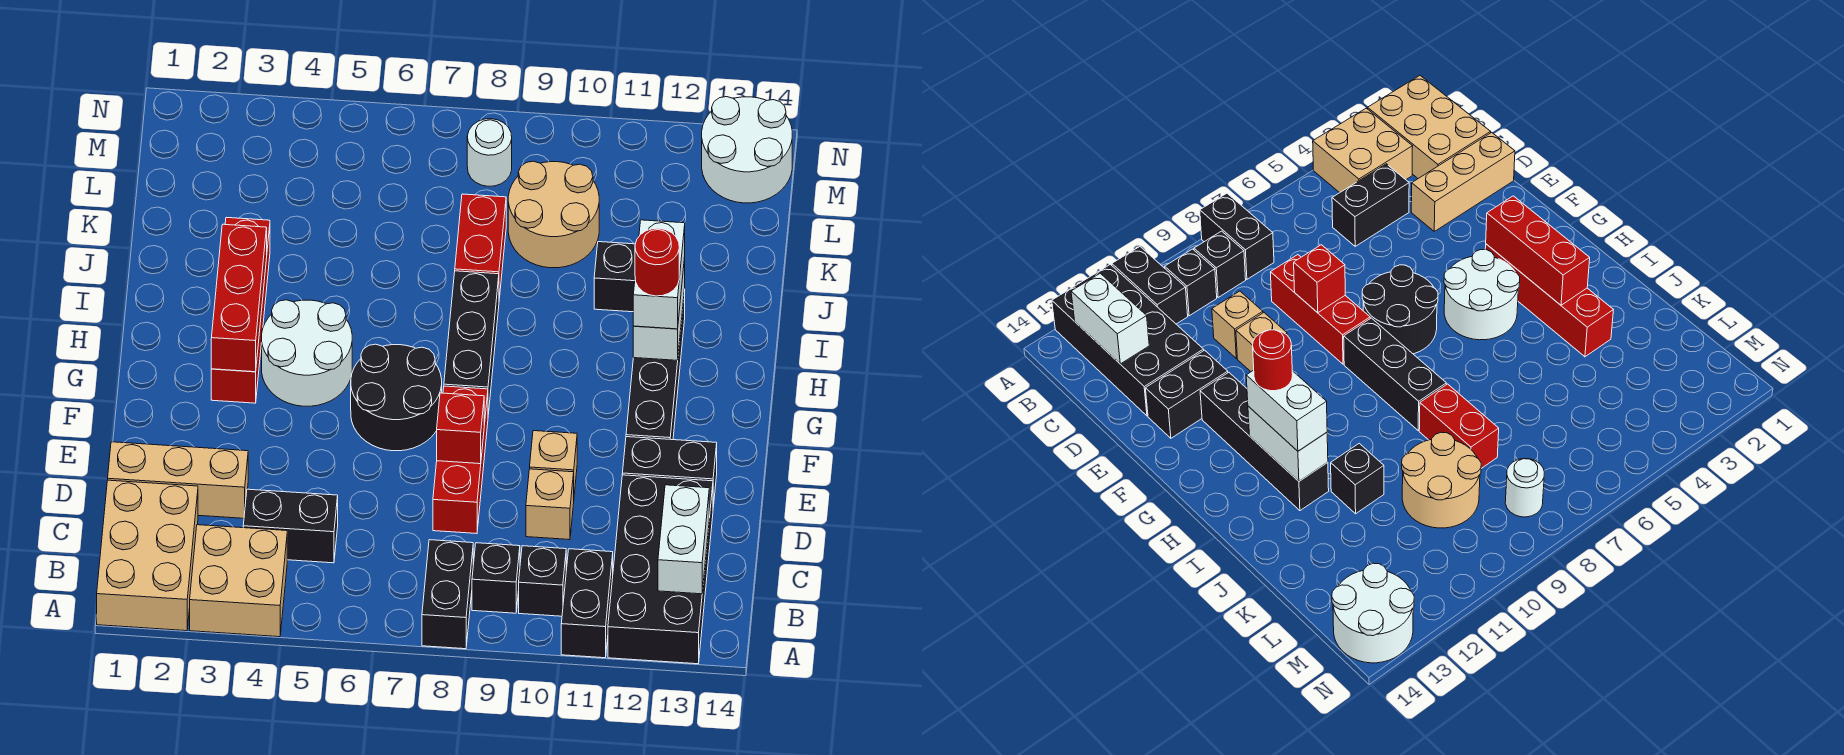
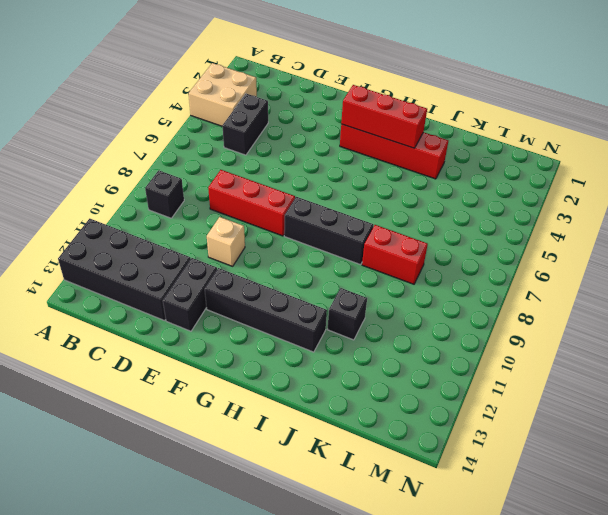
none -> tan 2x3 brick [97,480,198,631]
none -> black 1x2 brick [422,540,473,649]
none -> black 1x2 brick [561,549,613,658]

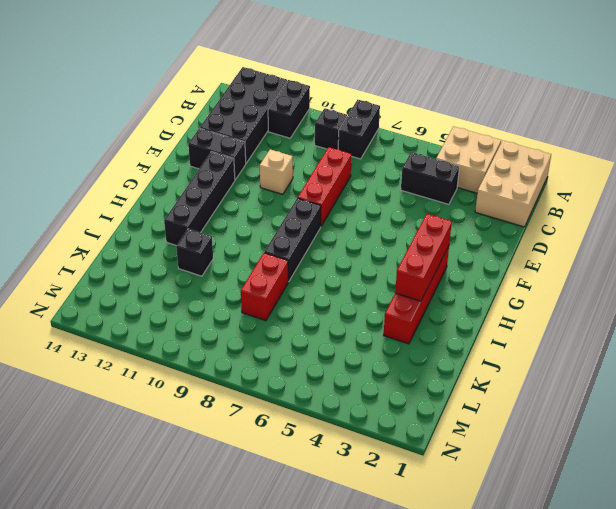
none -> black 1x1 brick [519,546,566,616]
none -> tan 1x3 brick [108,442,248,518]
none -> tan 1x1 brick [526,469,574,540]

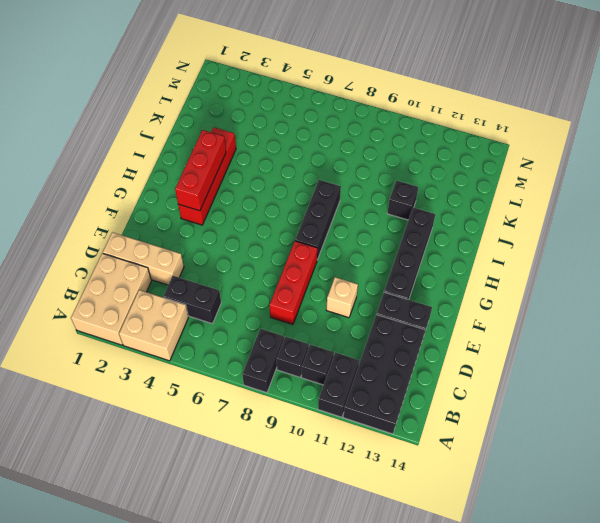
none -> tan 1x1 brick [526,469,574,540]
none -> black 2x2 round brick [351,344,442,451]
none -> white 2x2 round brick [262,300,352,406]

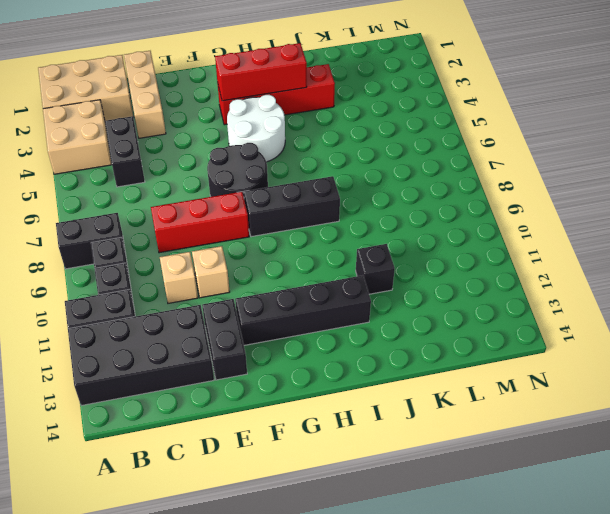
none -> red 1x2 brick [455,194,506,298]
none -> tan 2x2 round brick [508,161,599,268]
none -> white 1x1 round brick [467,119,512,186]

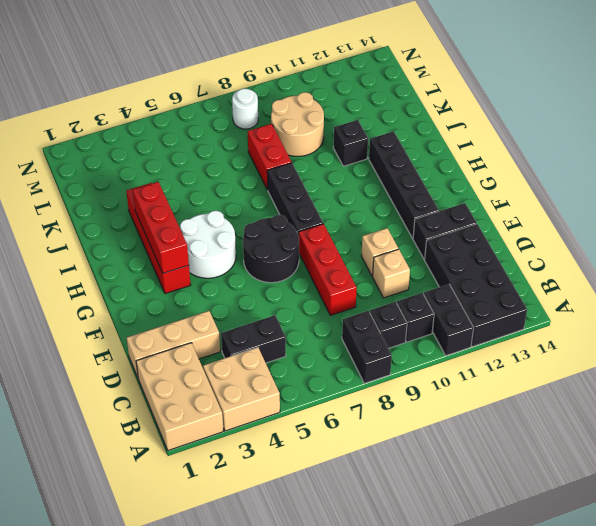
none -> white 2x2 round brick [702,97,792,203]
none -> white 1x2 brick [658,485,709,594]
none -> red 1x1 brick [437,393,484,464]

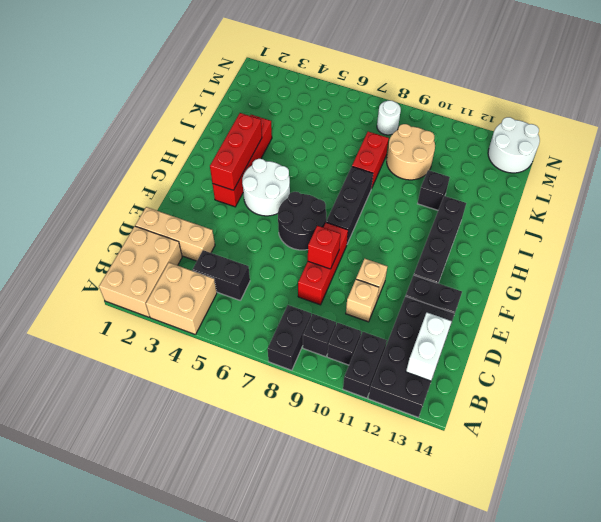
none -> white 1x2 brick [633,258,685,360]
none -> white 1x2 brick [633,220,685,329]
none -> red 1x1 round brick [635,228,679,296]

